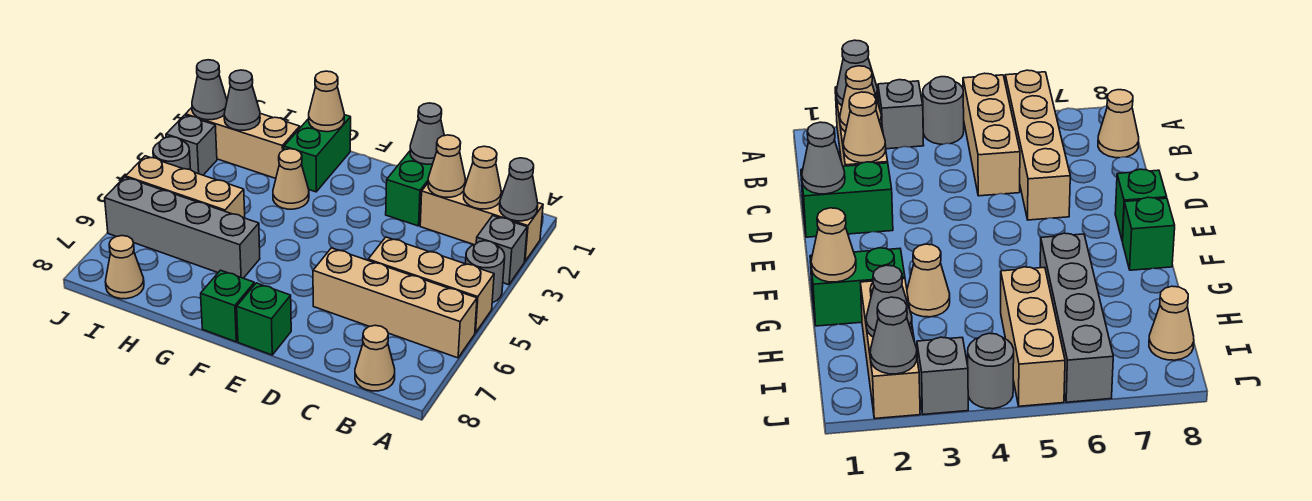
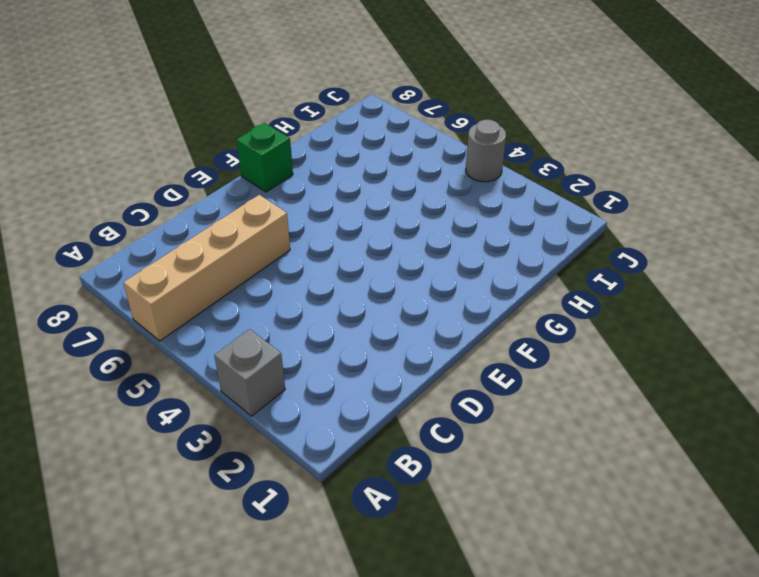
none -> tan 1x3 brick [420,179,543,261]
none -> grey 1x1 round brick [465,241,505,303]
none -> tan 1x3 brick [368,237,494,333]

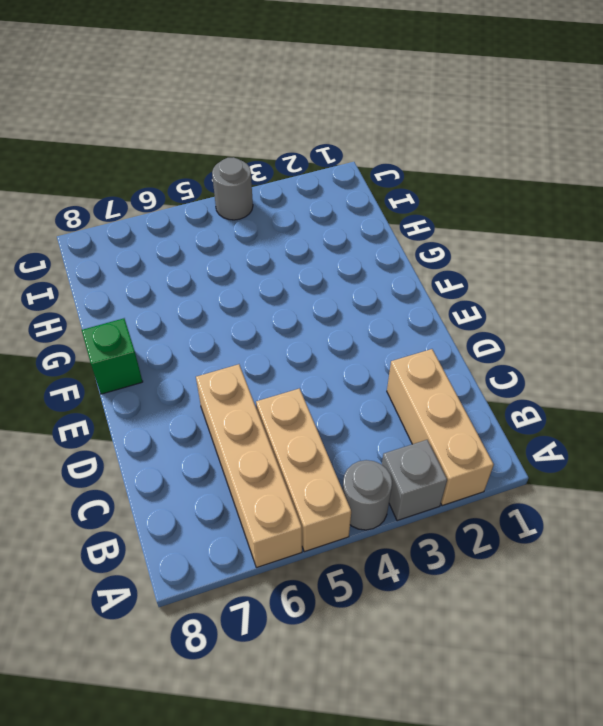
none -> tan 1x1 cone [355,325,395,391]
none -> green 1x2 brick [386,151,432,226]
none -> green 1x1 brick [237,283,291,355]

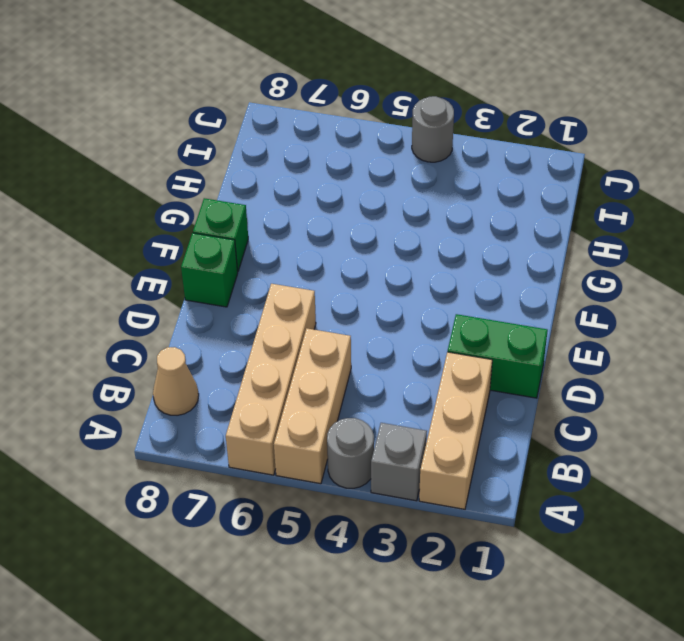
none -> green 1x2 brick [284,115,351,192]
none -> tan 1x1 cone [273,149,309,209]
none -> grey 1x4 brick [105,177,260,278]

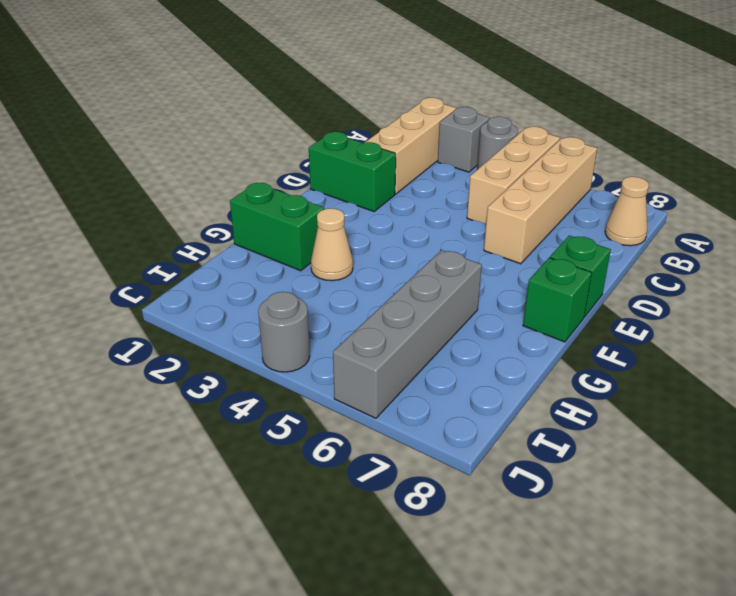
none -> tan 1x3 brick [186,108,300,178]
none -> tan 1x3 brick [126,156,245,218]
none -> tan 1x1 cone [105,236,144,299]

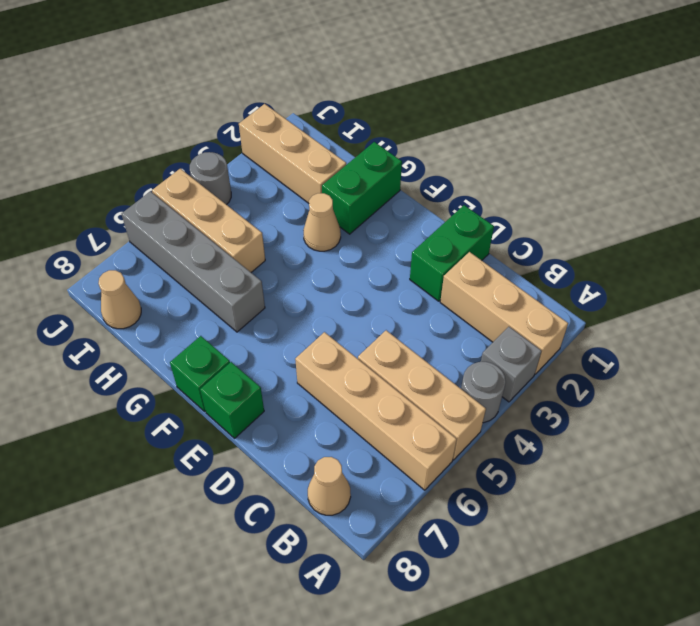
none -> grey 1x1 brick [166,115,217,175]
none -> grey 1x1 cone [500,158,538,221]
none -> tan 1x1 cone [464,146,501,209]

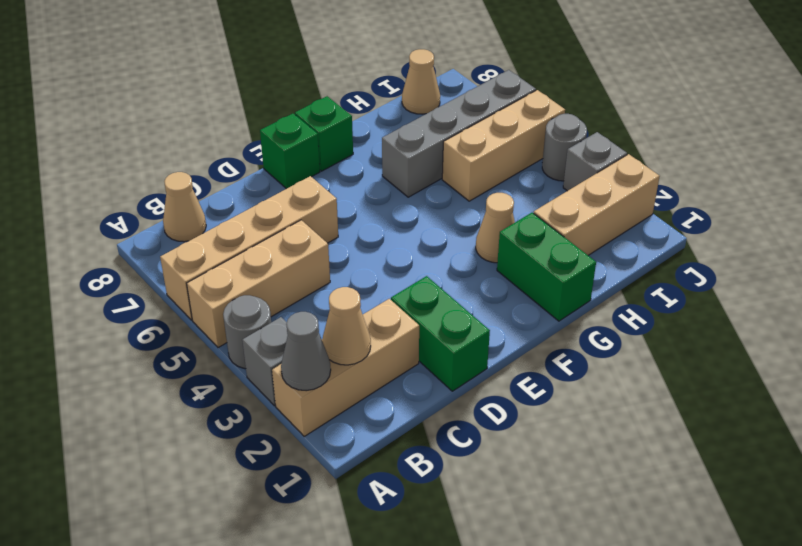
none -> tan 1x1 cone [428,135,465,197]
none -> grey 1x1 cone [410,103,444,164]
none -> tan 1x1 cone [309,71,344,132]

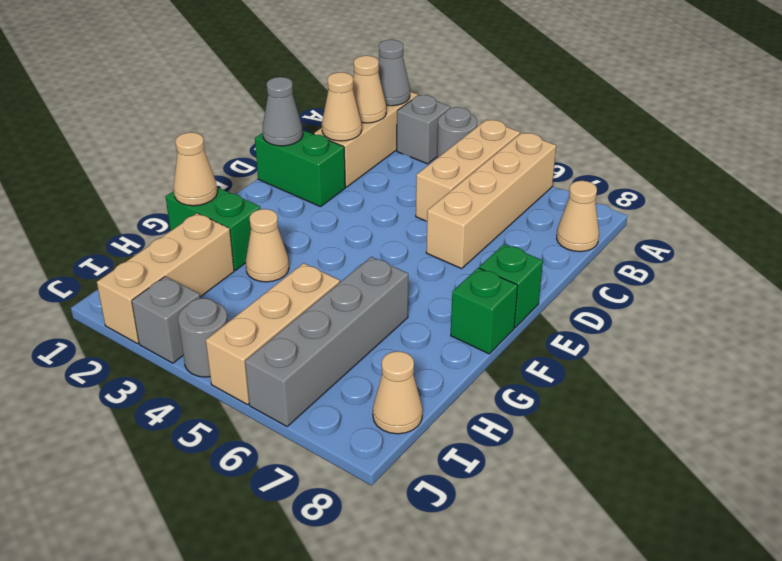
none -> grey 1x1 cone [224,70,260,130]
none -> grey 1x1 cone [192,60,227,120]

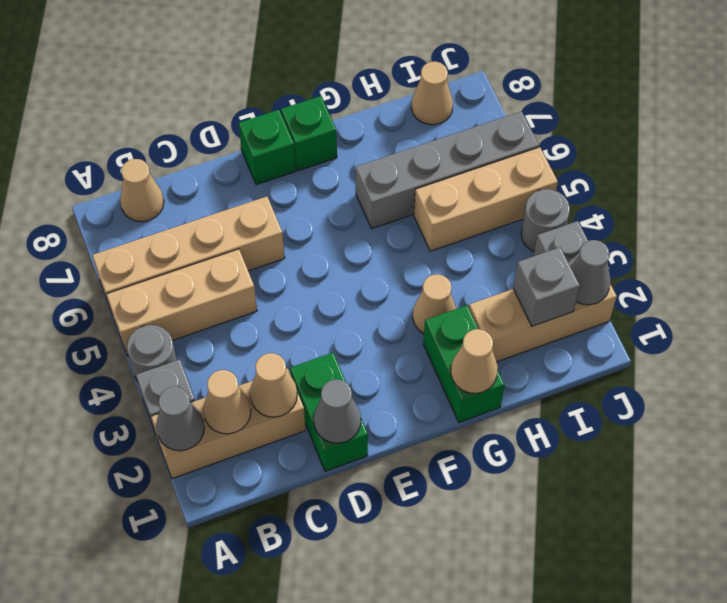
grey 1x1 brick [513,247,580,326] -> grey 1x1 cone [224,70,260,130]

